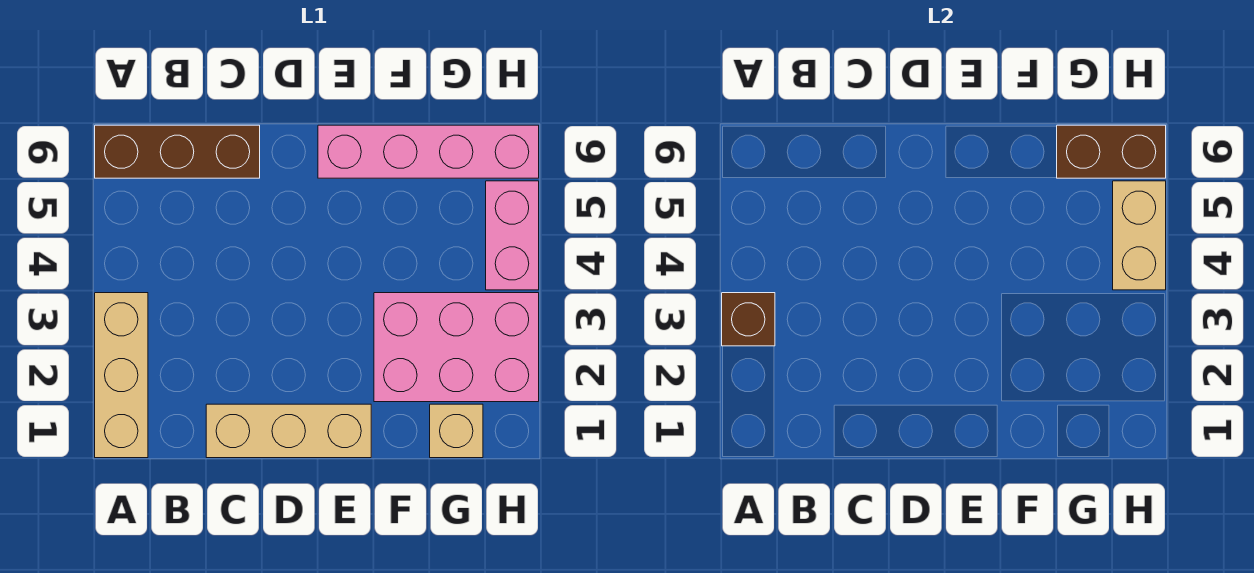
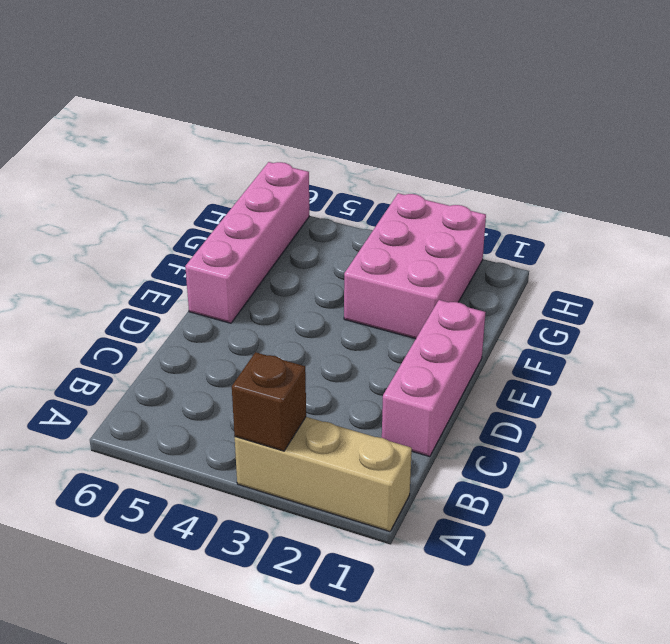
pink 1x3 brick [382,300,486,457] -> tan 1x3 brick [206,404,371,458]
none -> brown 1x3 brick [95,125,260,178]
none -> tan 1x1 brick [430,404,483,458]

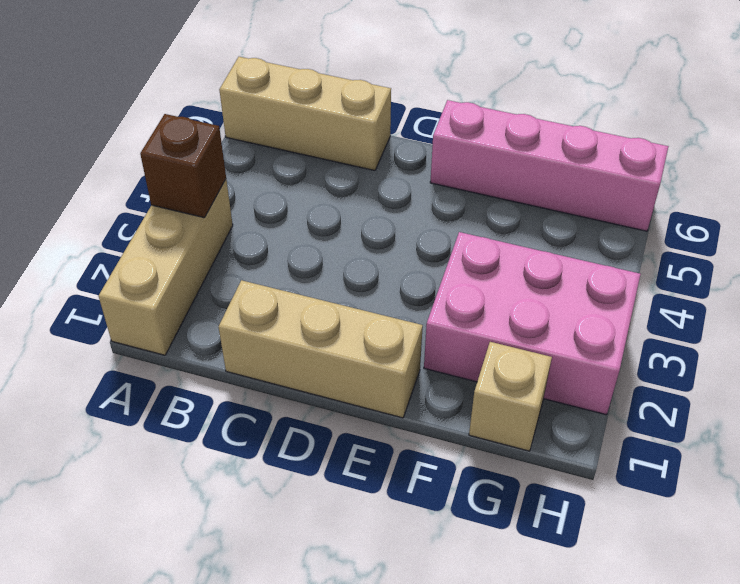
tan 1x3 brick [219,57,391,171] -> brown 1x3 brick [95,125,260,178]
none -> pink 1x2 brick [486,181,539,290]
none -> brown 1x2 brick [1057,125,1166,178]

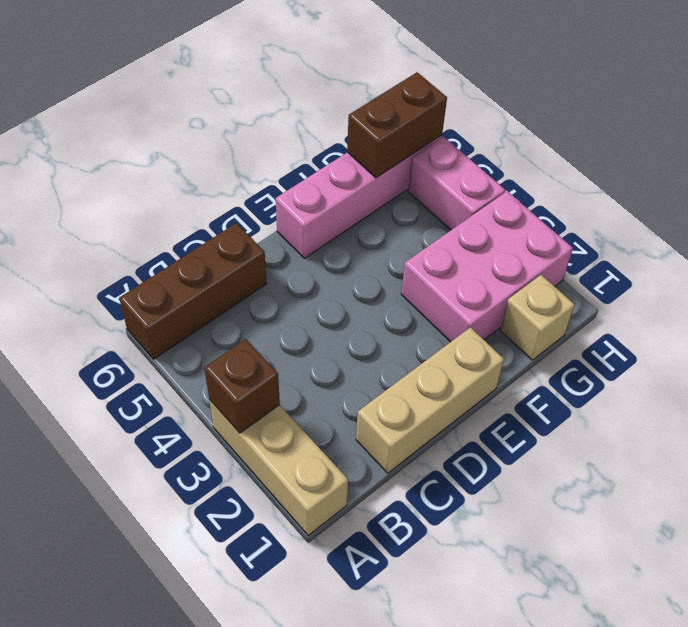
none -> tan 1x2 brick [1113,181,1166,290]

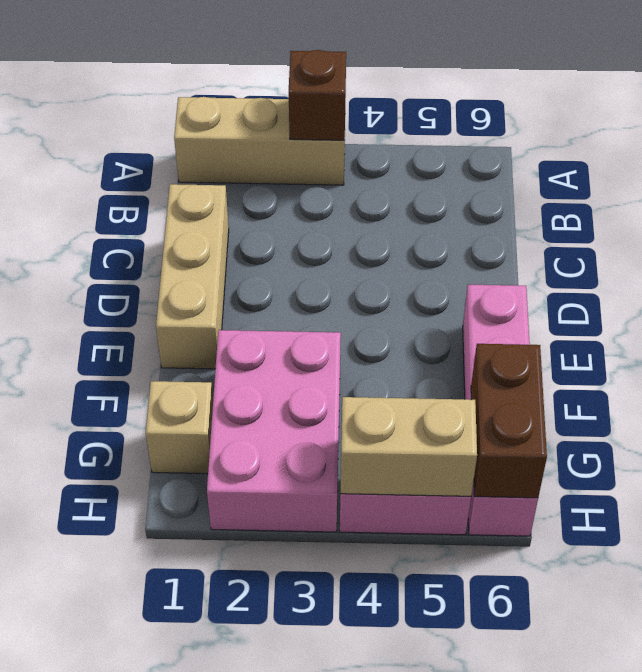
none -> brown 1x3 brick [95,125,260,178]

